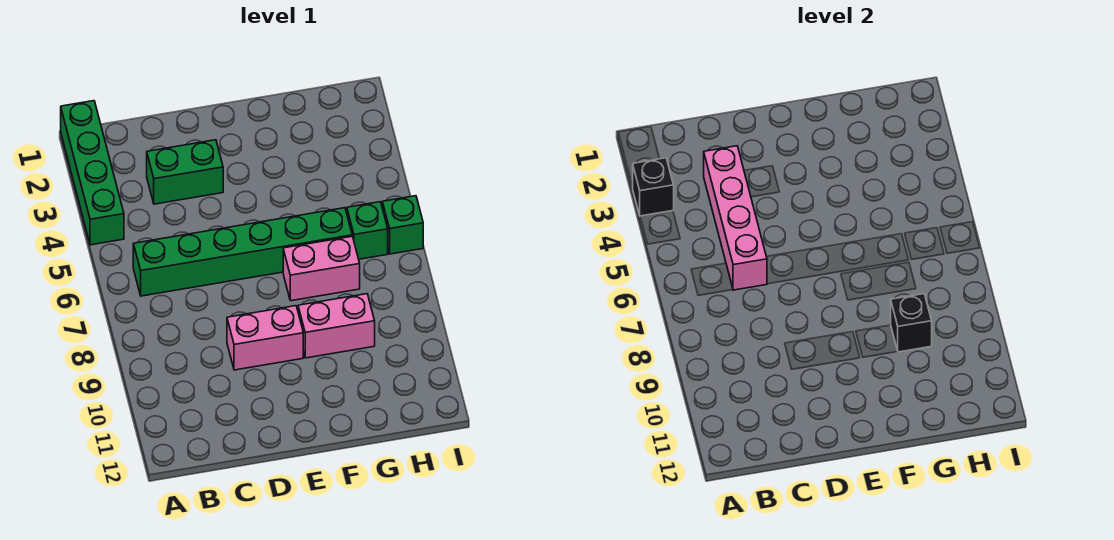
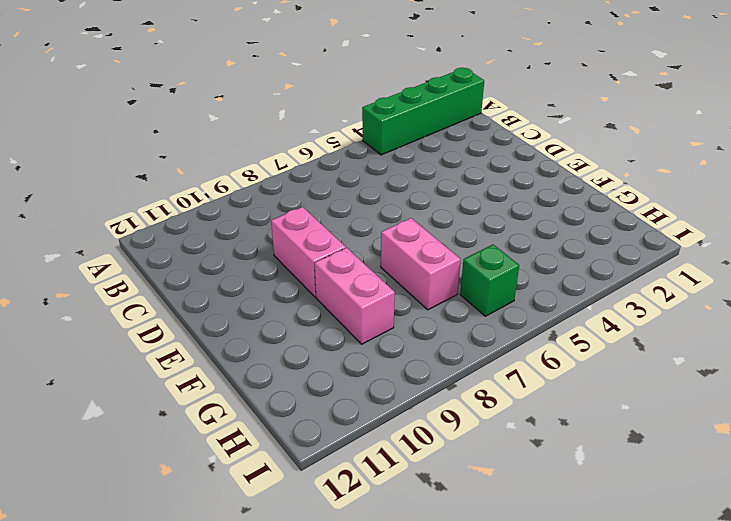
none -> green 1x6 brick [133,208,352,296]
none -> green 1x2 brick [147,140,223,204]

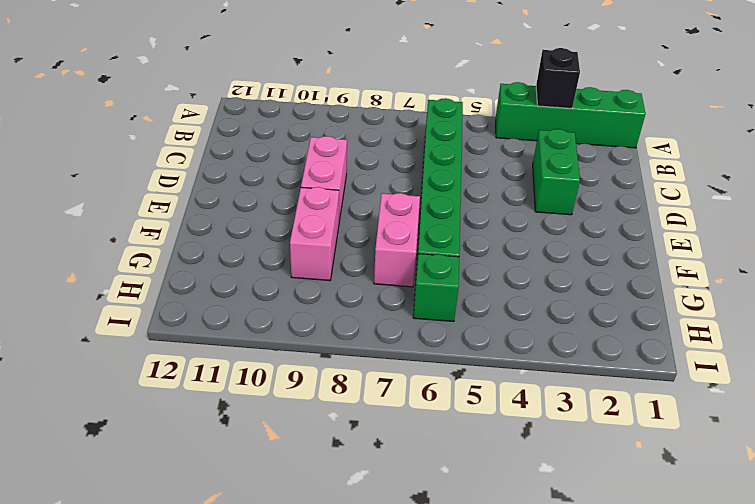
none -> green 1x1 brick [382,196,423,254]
none -> pink 1x4 brick [704,146,767,290]

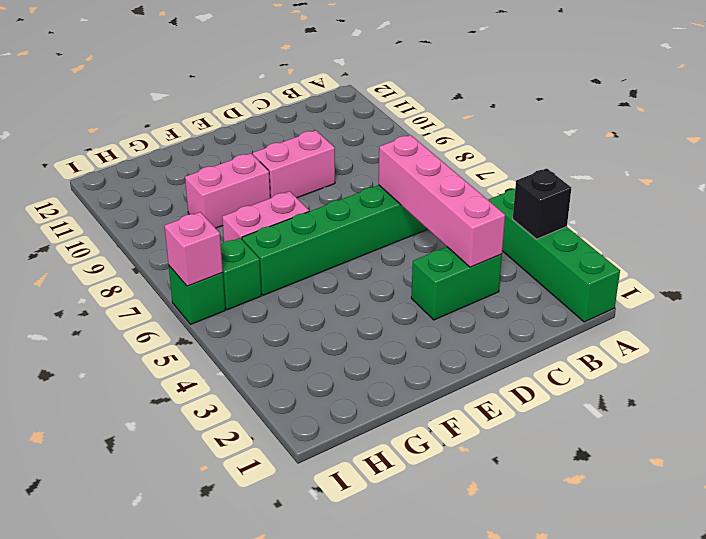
pink 1x1 brick [165,212,223,286] -> none
none -> black 1x1 brick [891,294,932,352]

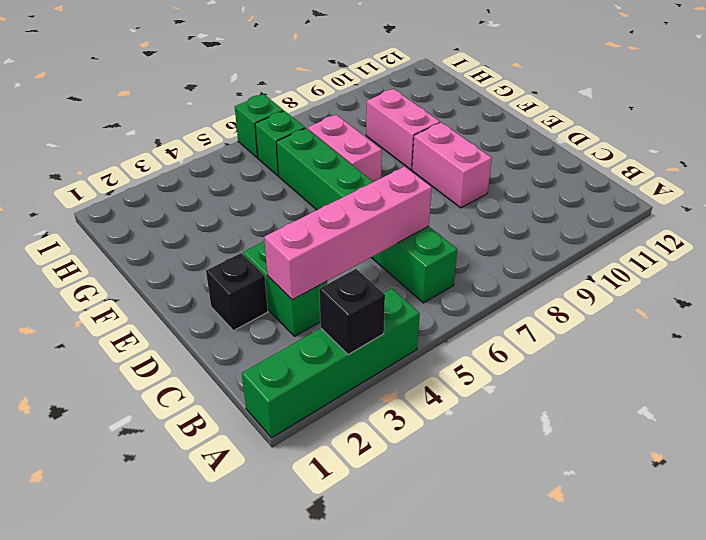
black 1x1 brick [206,253,268,331] -> black 1x1 brick moved to [891,294,932,352]

